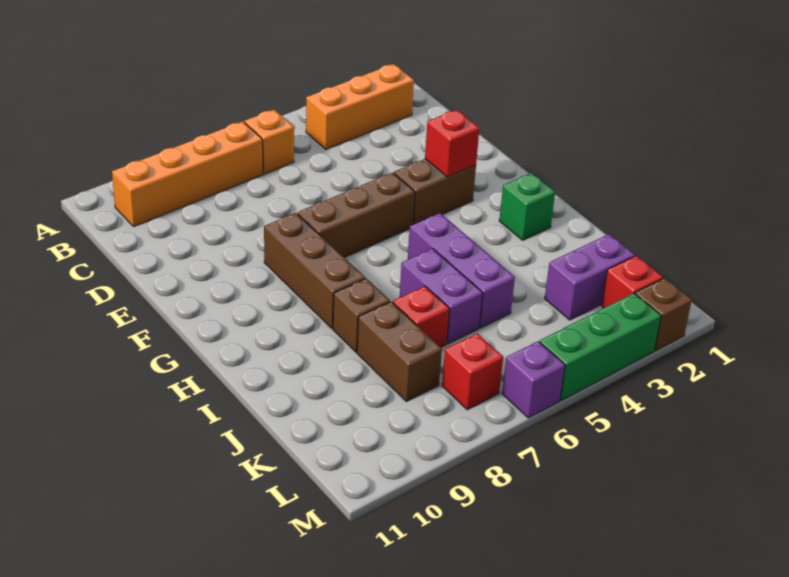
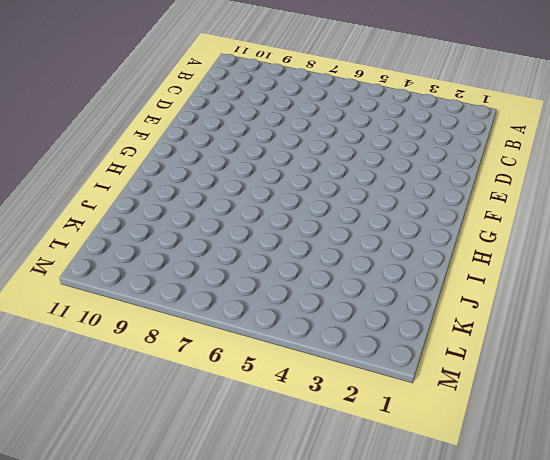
none -> orange 1x3 brick [306,64,414,149]
none -> orange 1x1 brick [244,110,294,174]
none -> orange 1x4 brick [112,121,263,226]

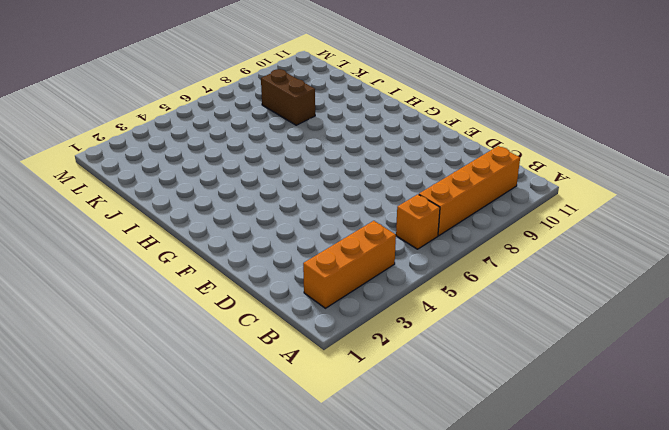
none -> brown 1x2 brick [394,159,476,225]
none -> brown 1x3 brick [298,173,415,258]
none -> brown 1x3 brick [264,213,365,328]

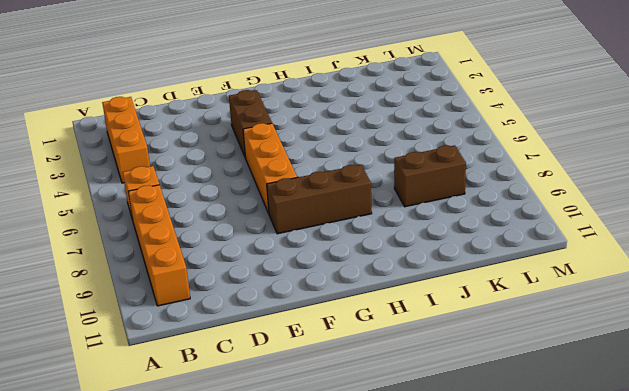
orange 1x3 brick [243,123,297,213] -> brown 1x3 brick [298,173,415,258]
none -> green 1x1 brick [499,173,555,240]
none -> purple 1x3 brick [408,213,515,328]
none -> purple 1x2 brick [400,249,483,344]

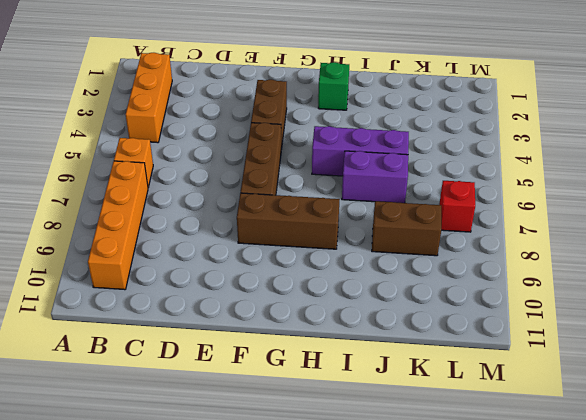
none -> brown 1x1 brick [333,278,390,352]
none -> red 1x1 brick [393,286,450,347]
none -> purple 1x2 brick [545,234,635,320]

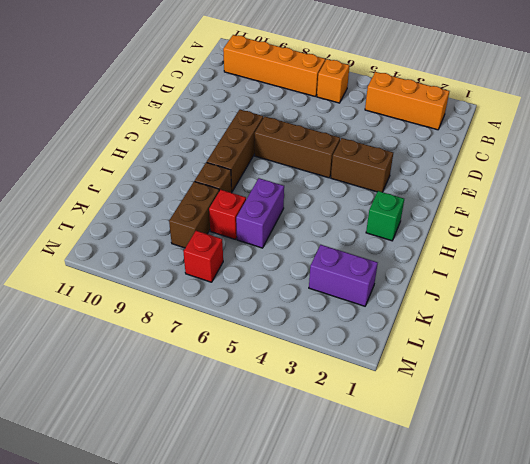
none -> purple 1x3 brick [408,213,515,328]
none -> red 1x1 brick [602,256,663,308]
none -> brown 1x1 brick [635,278,692,351]

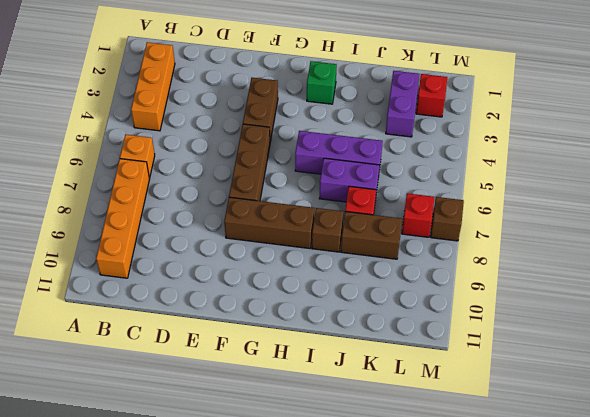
brown 1x1 brick [431,197,464,241] -> brown 1x1 brick moved to [635,278,692,351]
none -> green 1x3 brick [540,293,661,401]
none -> purple 1x1 brick [502,341,565,418]
none -> red 1x1 brick [425,110,479,177]

